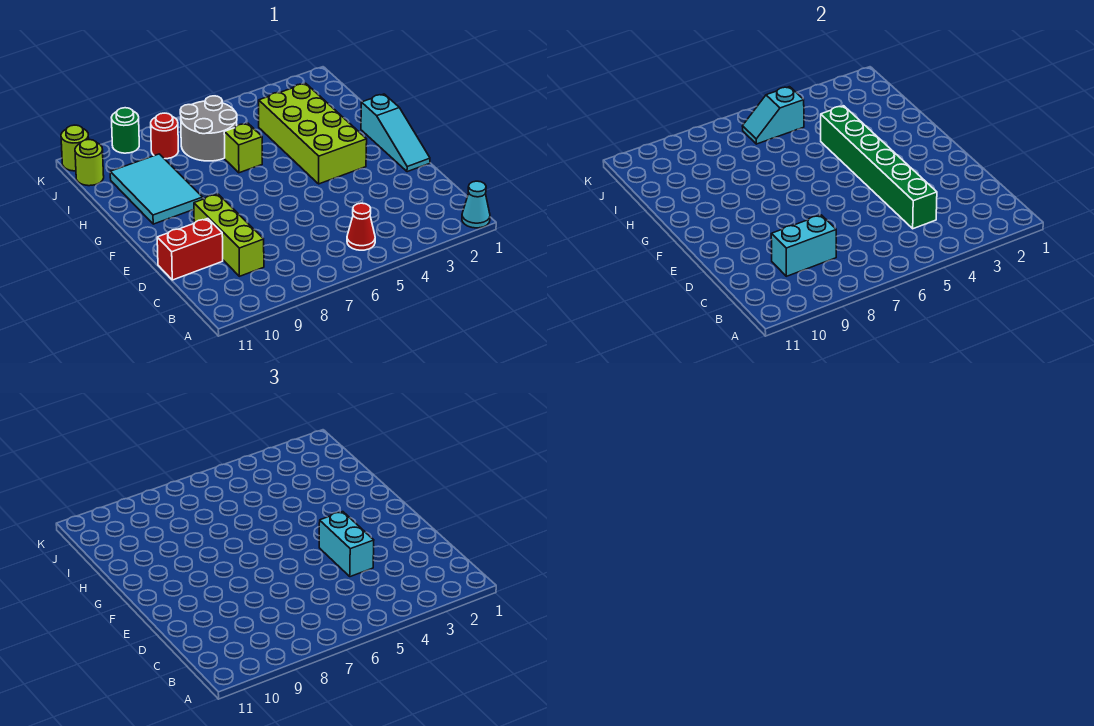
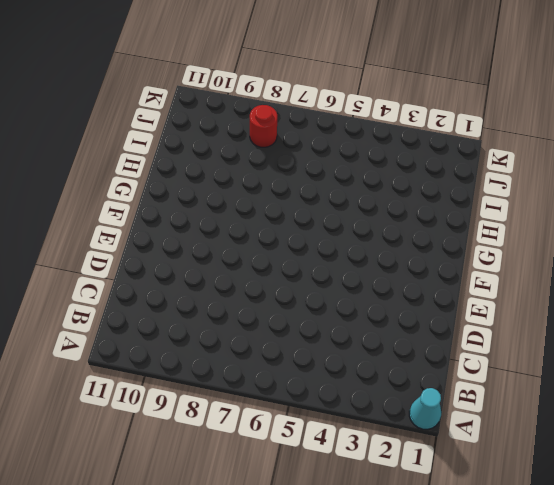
none -> red 1x1 cone [347,203,375,250]
none -> lime 1x3 brick [194,194,264,276]
none -> red 1x2 brick [157,219,223,280]

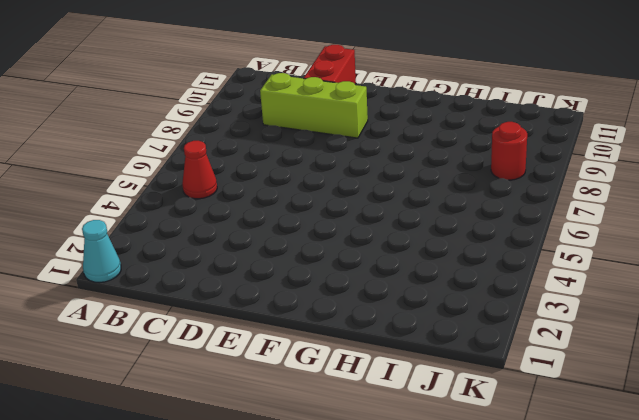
none -> cyan 1x3 slope [361,94,430,172]
none -> lime 2x4 brick [259,83,367,184]
none -> cyan 2x3 tile [110,154,203,224]

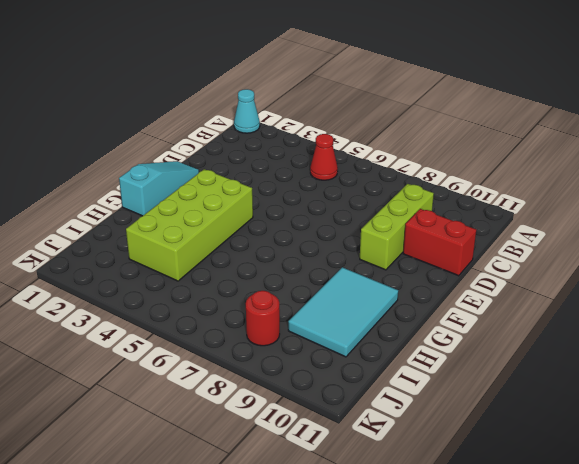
none -> lime 1x1 brick [224,123,262,173]
none -> grey 2x2 round brick [180,96,237,161]
none -> lime 1x1 round brick [75,140,104,186]

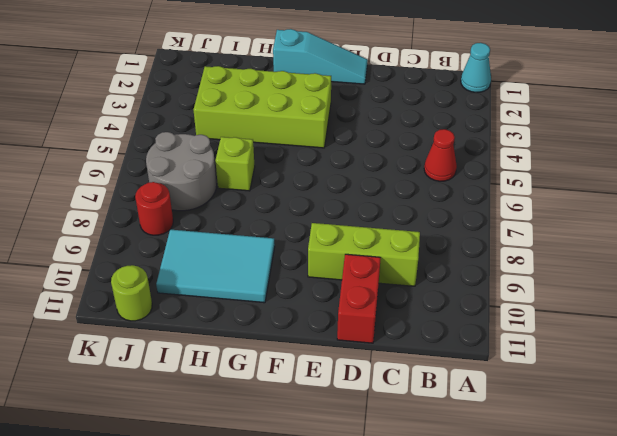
none -> green 1x1 round brick [111,108,139,153]
none -> lime 1x1 round brick [61,125,89,171]
none -> green 1x6 brick [821,106,937,229]

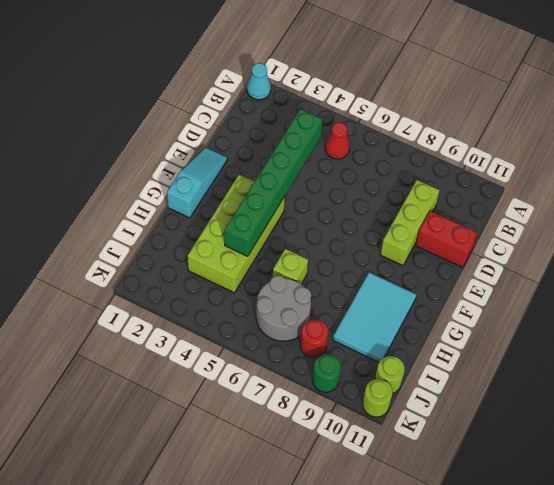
none -> cyan 1x2 brick [771,215,836,276]
none -> cyan 1x2 slope [742,87,804,144]
none -> cyan 1x2 brick [319,512,374,577]

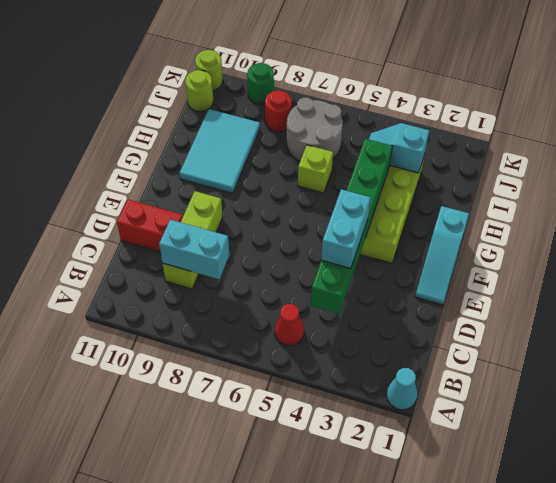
cyan 1x2 slope [369,123,429,173] -> cyan 1x2 slope moved to [742,87,804,144]

